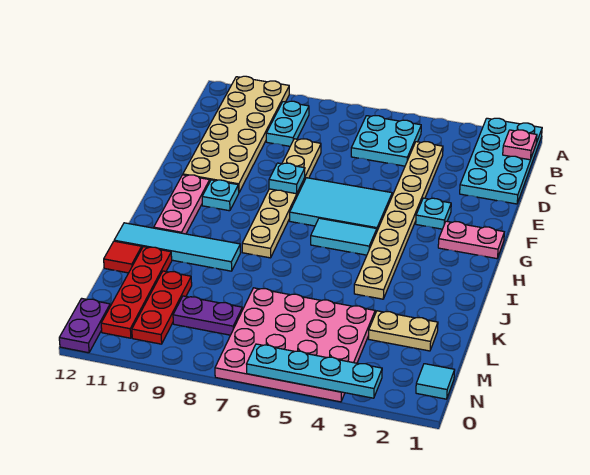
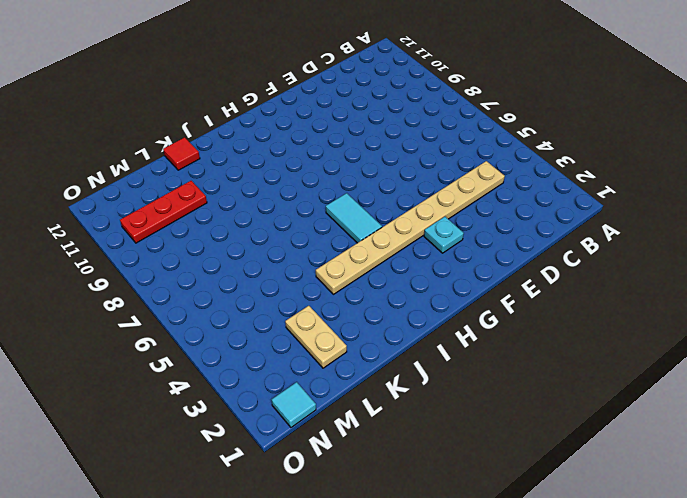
none -> cyan 2x4 plate [460,118,542,204]
none -> tan 2x6 plate [183,76,289,192]
none -> cyan 2x2 plate [351,116,421,166]

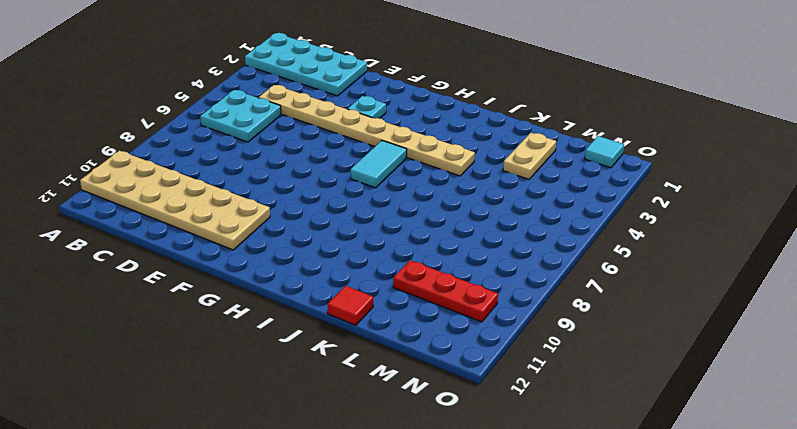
none -> cyan 1x2 plate [266,101,309,146]
none -> tan 1x6 plate [242,139,321,258]
none -> cyan 2x3 tile [290,178,392,231]

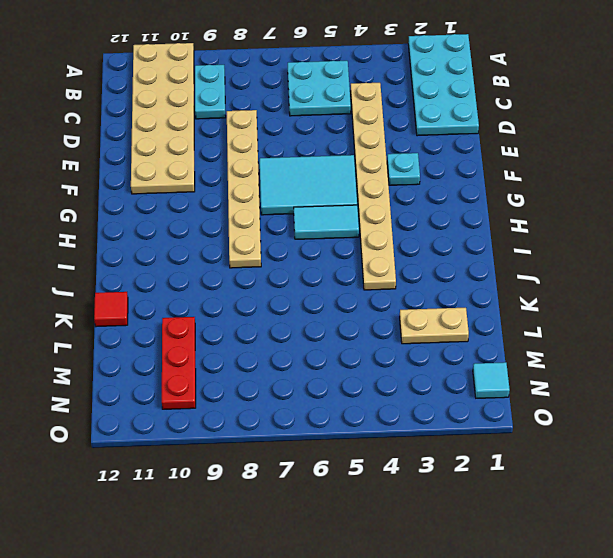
none -> pink 1x2 plate [438,221,504,259]
none -> cyan 1x1 plate [202,180,239,211]
none -> pink 1x3 plate [154,175,210,234]

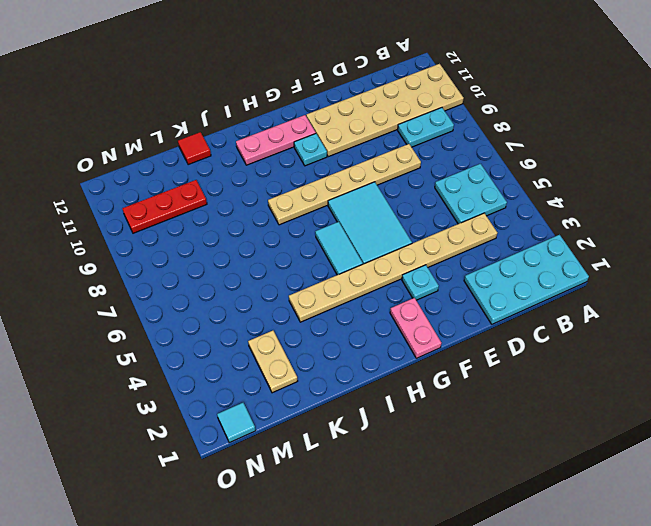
none -> cyan 1x4 tile [114,223,241,271]
none -> red 1x4 plate [101,247,172,338]
none -> pink 4x4 plate [215,288,375,402]

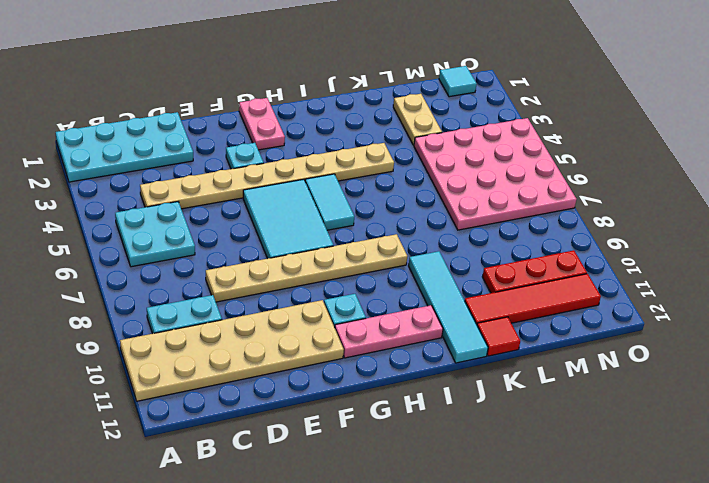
red 1x4 tile [465,274,601,324] -> red 1x4 plate [101,247,172,338]
none -> purple 1x2 plate [173,296,242,335]
none -> purple 1x2 plate [59,298,110,353]
none -> pink 1x1 plate [503,130,537,160]

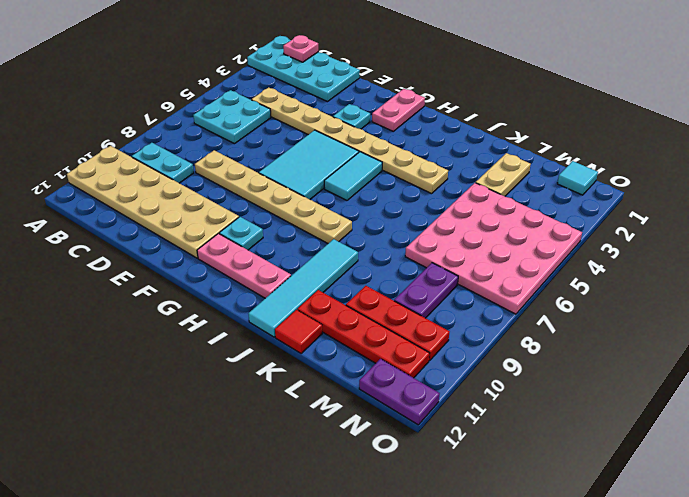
none -> cyan 1x1 plate [269,163,305,194]
none -> cyan 1x4 plate [247,344,382,398]

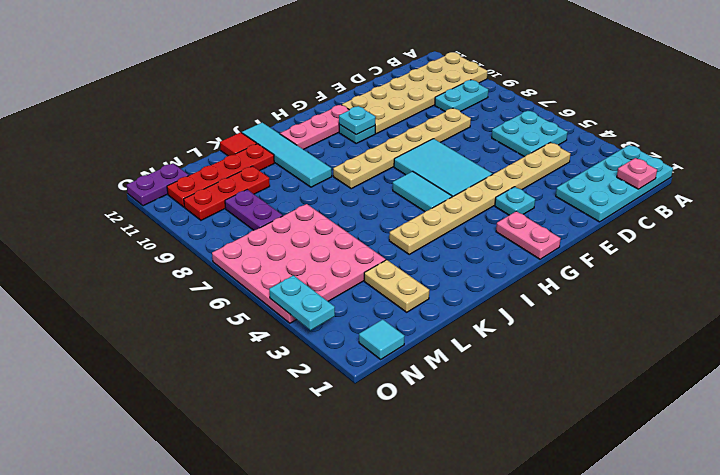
cyan 1x1 plate [339,106,376,135] -> cyan 1x1 plate moved to [269,163,305,194]
cyan 1x2 plate [269,275,335,330] -> cyan 1x4 plate [247,344,382,398]

